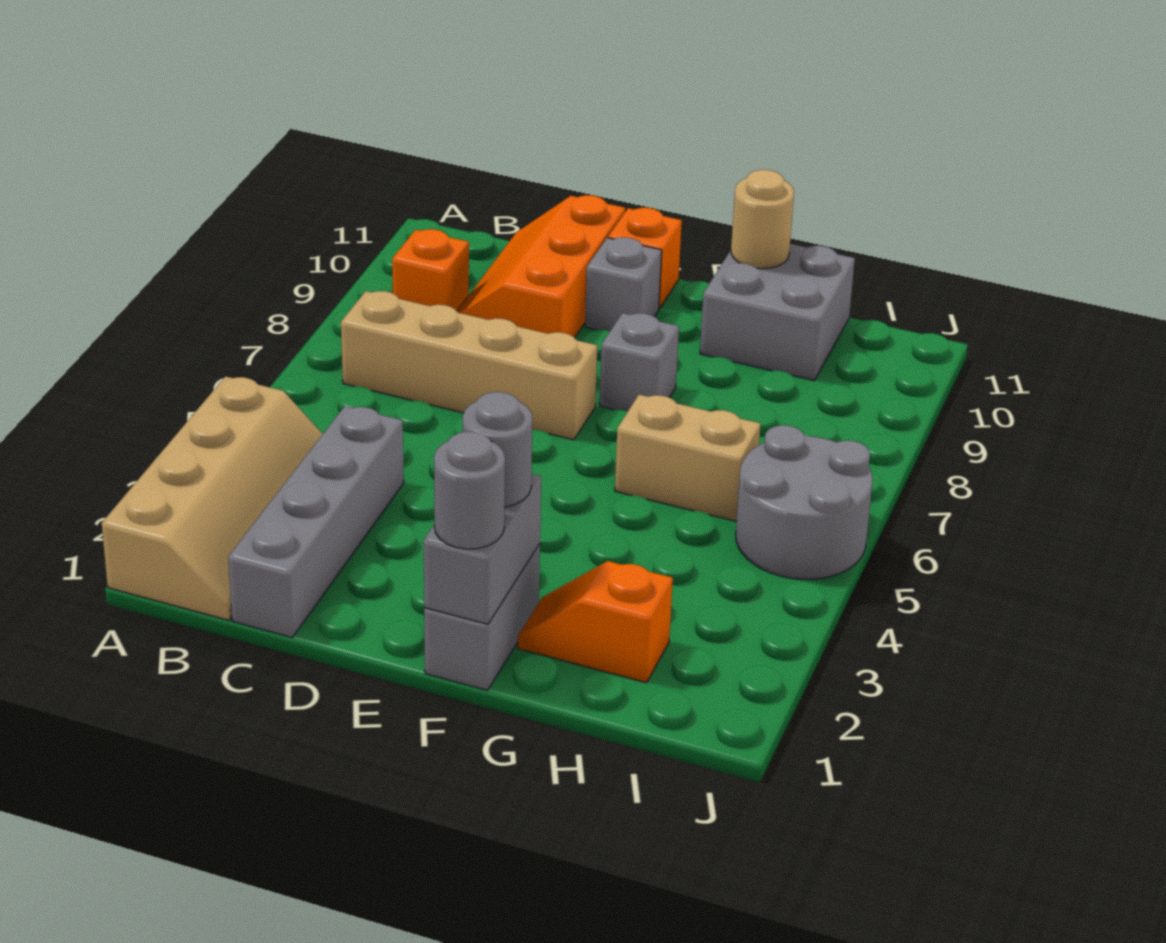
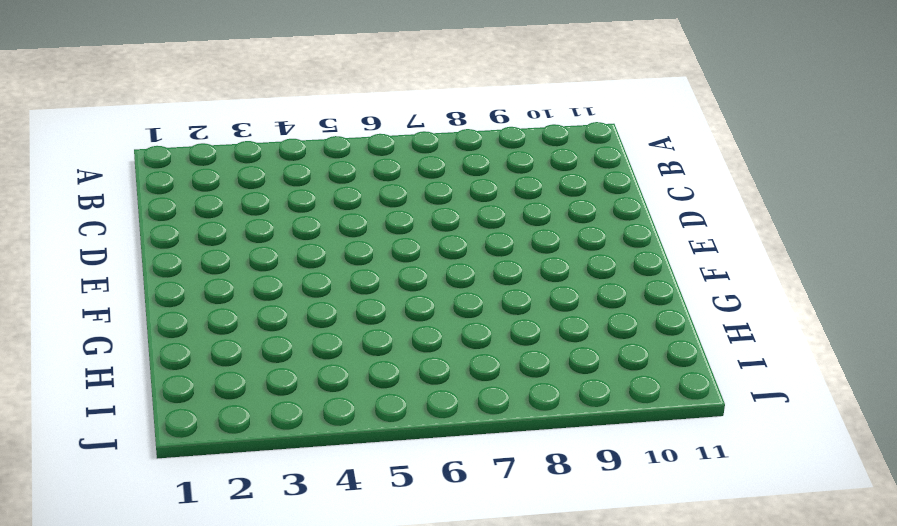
none -> tan 2x4 slope [102,377,323,620]
none -> tan 1x4 brick [341,291,597,440]
none -> orange 1x1 brick [392,229,469,311]

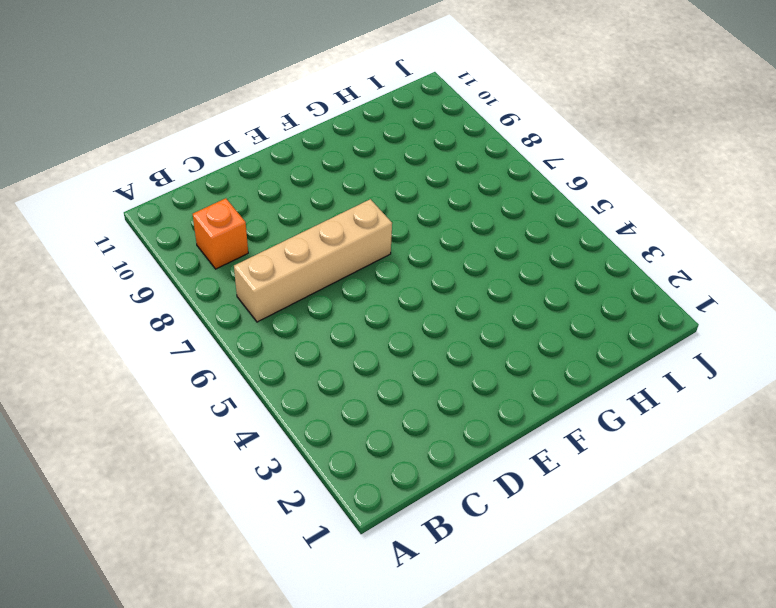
none -> tan 2x4 slope [102,377,323,620]
none -> grey 1x4 brick [228,406,404,637]
none -> orange 2x3 slope [457,195,625,338]

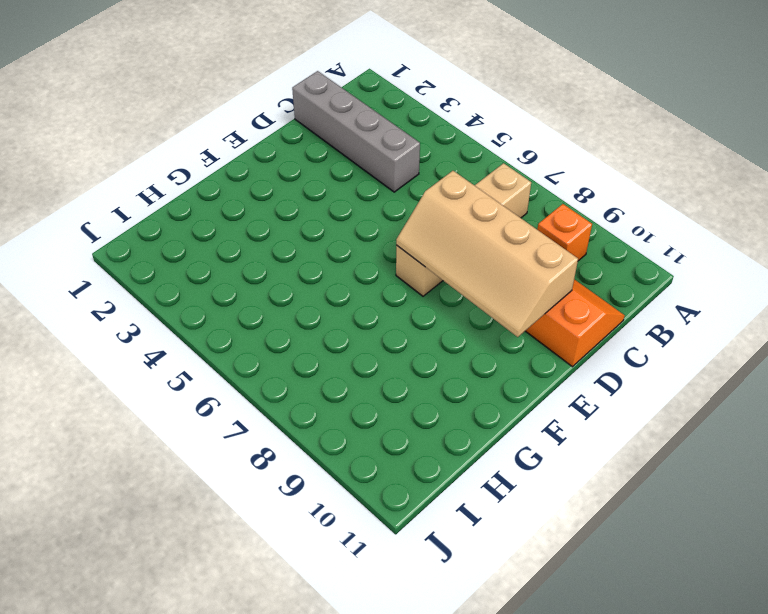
tan 2x4 slope [396,171,578,337] -> tan 2x4 slope moved to [102,377,323,620]
none -> grey 1x1 brick [585,237,662,331]
none -> orange 1x1 brick [608,208,682,309]
none -> grey 1x2 brick [424,544,540,690]

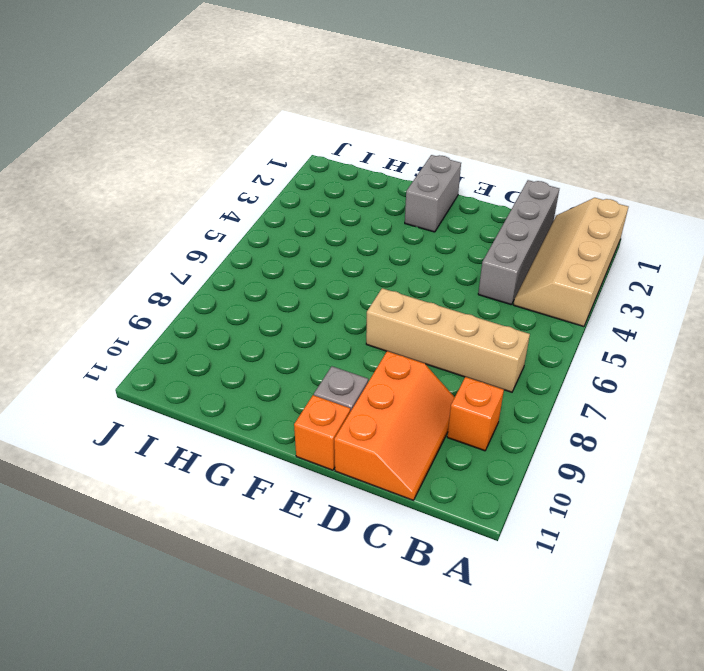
none -> grey 1x1 brick [599,313,679,412]
none -> orange 1x2 slope [517,561,673,683]
none -> tan 1x2 brick [615,395,761,521]

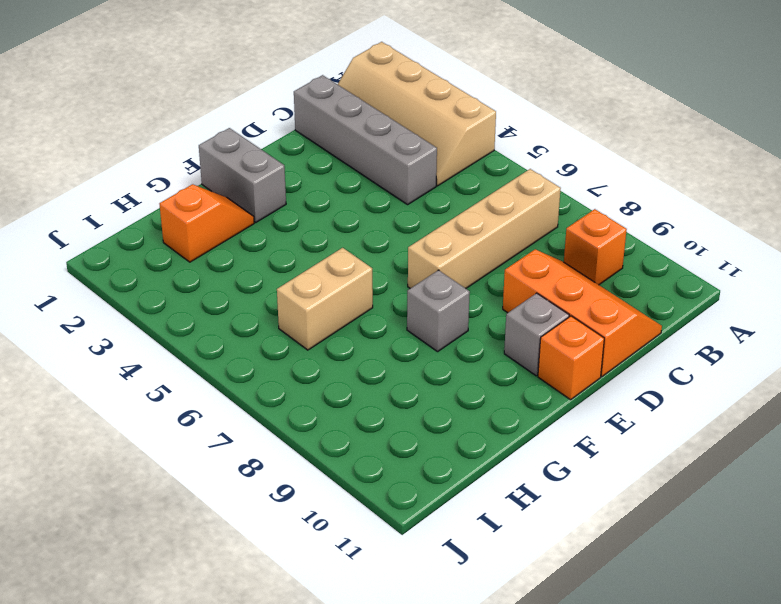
none -> grey 2x2 brick [700,244,855,381]
none -> grey 2x2 round brick [736,425,873,579]
none -> grey 1x2 brick [423,474,541,624]

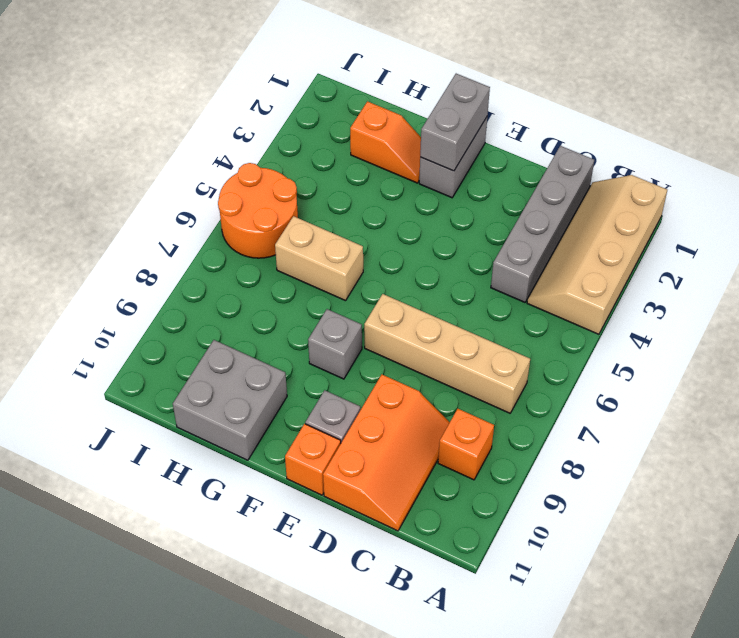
orange 2x2 round brick [218,163,298,258] -> grey 2x2 round brick [736,425,873,579]
none -> tan 1x1 round brick [731,170,794,269]
none -> grey 1x1 round brick [434,432,505,549]
none -> grey 1x1 round brick [463,392,532,507]

